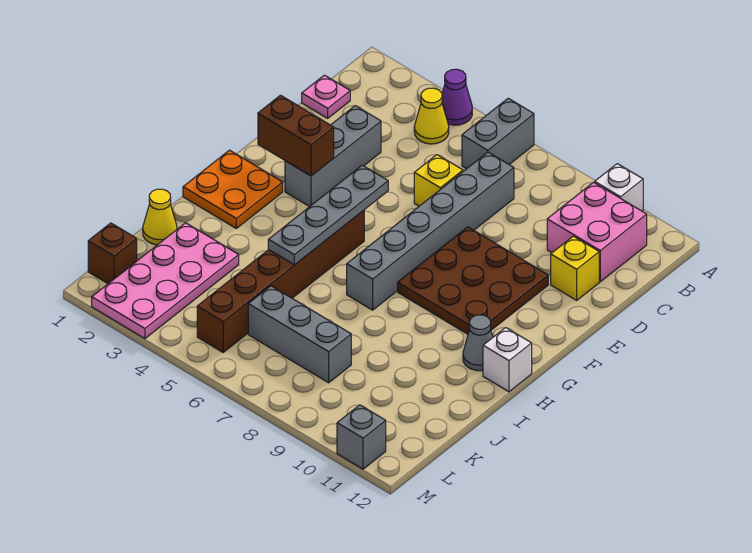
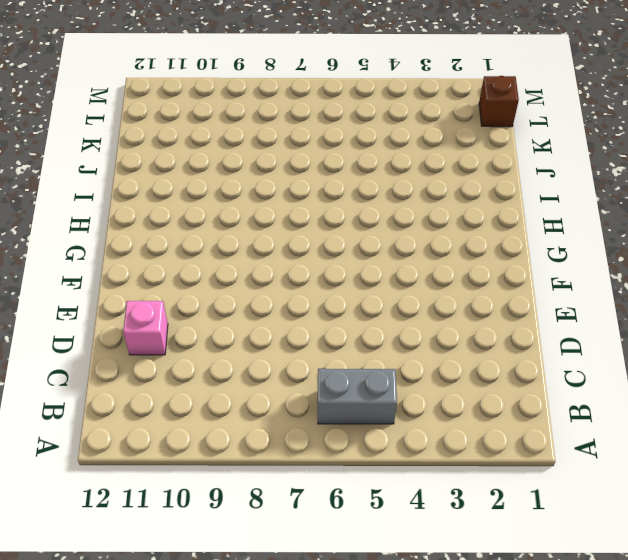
grey 1x2 brick [318,369,397,424] -> grey 1x2 brick turned to [462,98,534,169]
pink 1x1 brick [123,301,168,355] -> yellow 1x1 brick [551,236,599,300]
none -> purple 1x1 cone [442,69,472,125]
none -> white 1x1 brick [595,164,643,211]
none -> yellow 1x1 cone [414,88,449,144]

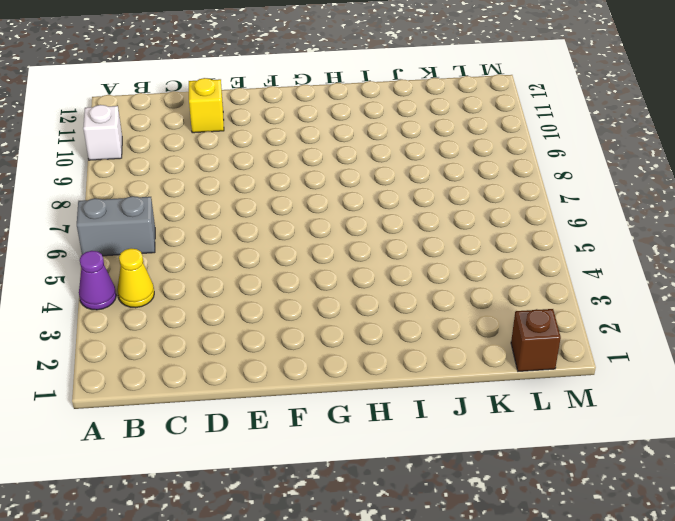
none -> pink 2x2 brick [547,182,647,282]
none -> pink 1x1 plate [302,75,350,118]
none -> grey 1x6 brick [347,152,514,310]

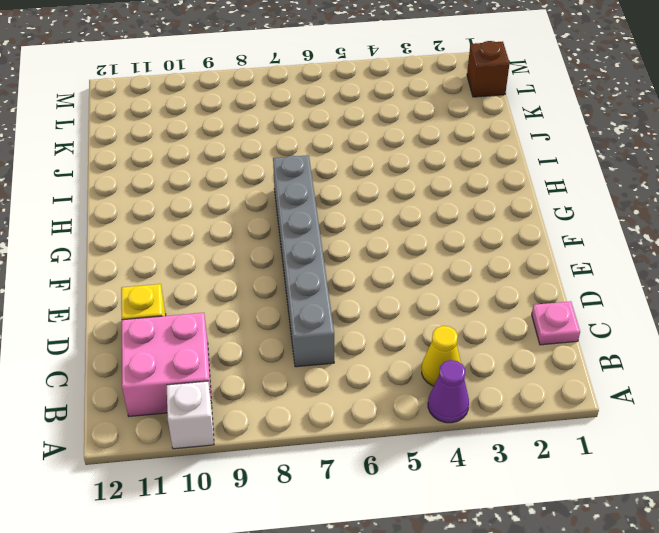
none -> grey 1x2 brick [462,98,534,169]
none -> grey 1x3 brick [285,106,381,207]
none -> yellow 1x1 brick [414,155,463,206]

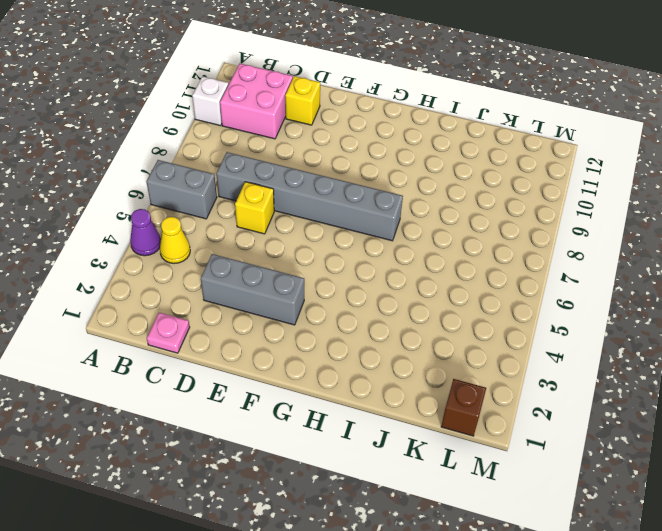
none -> brown 3x3 plate [398,227,548,334]
none -> orange 2x2 plate [183,150,283,228]
none -> brown 1x6 brick [197,210,364,352]

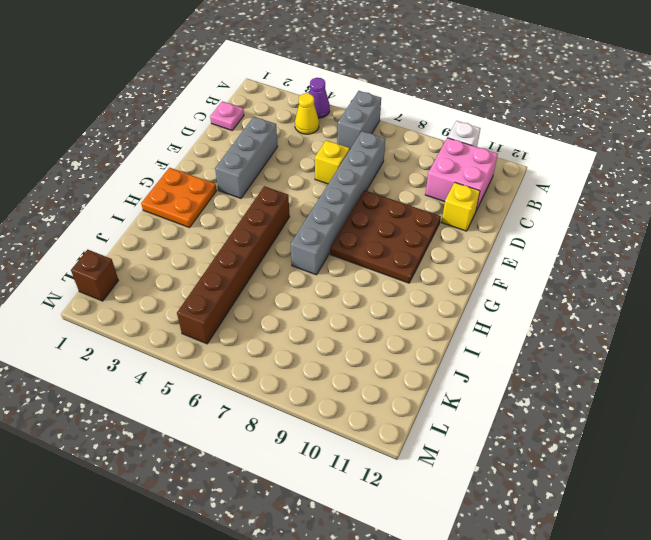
none -> grey 1x1 cone [463,315,493,371]
none -> white 1x1 brick [483,328,532,392]
none -> yellow 1x1 cone [143,189,177,245]

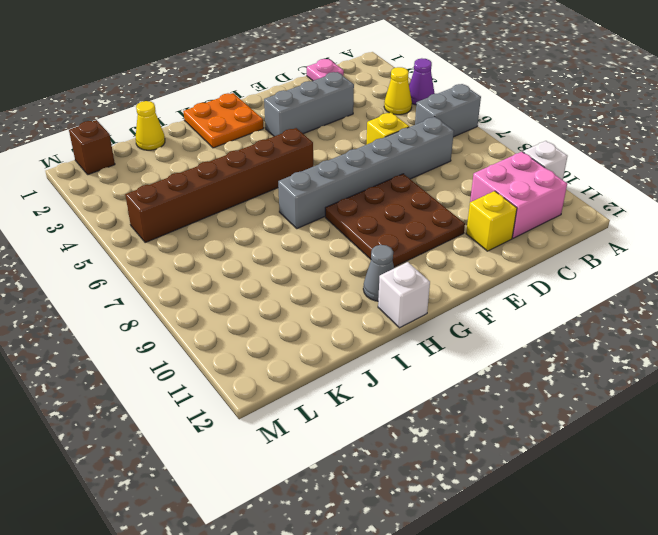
none -> pink 2x4 plate [92,223,239,339]
none -> grey 1x3 brick [248,286,351,383]
none -> grey 1x1 brick [337,405,386,469]

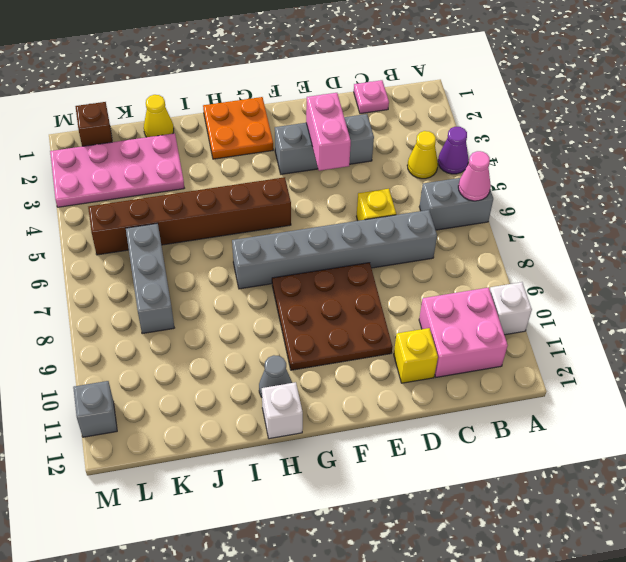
pink 1x1 cone [458,151,491,201] -> none
pink 1x2 brick [306,93,351,171] -> none
none -> brown 1x2 brick [258,95,334,176]
none -> grey 1x4 plate [268,165,388,265]

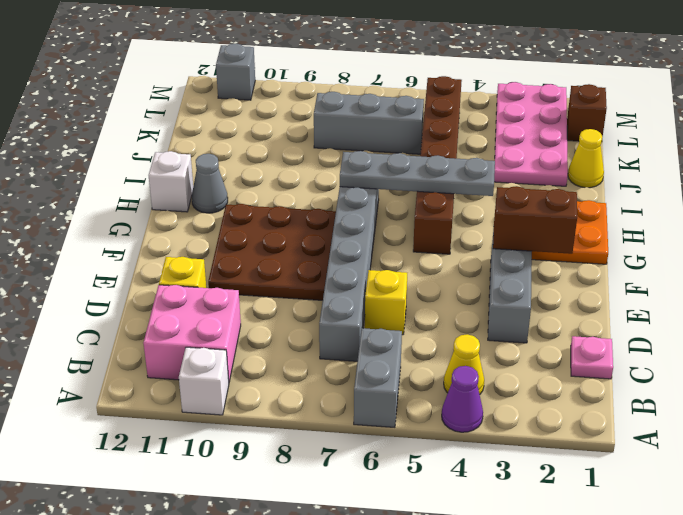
grey 1x4 plate [340,151,495,196] -> grey 1x4 plate turned to [268,165,388,265]

